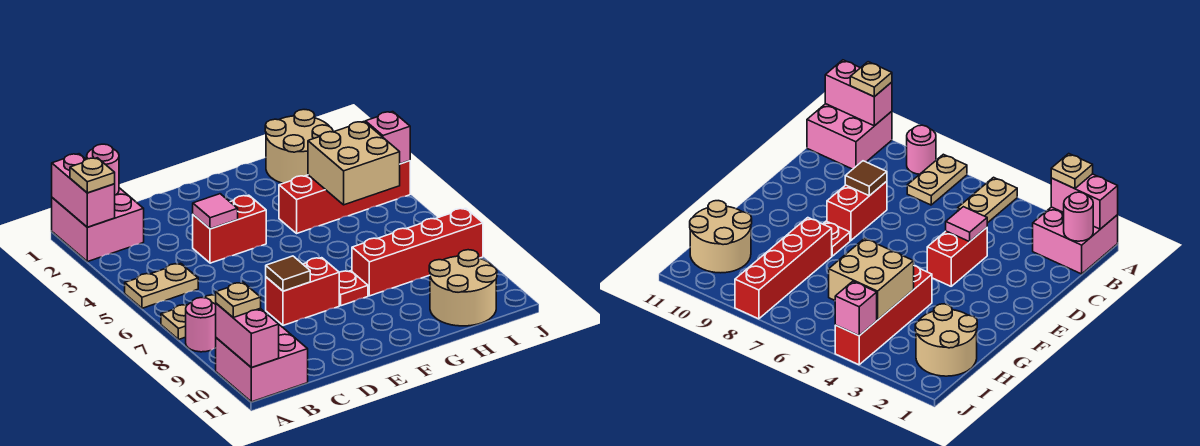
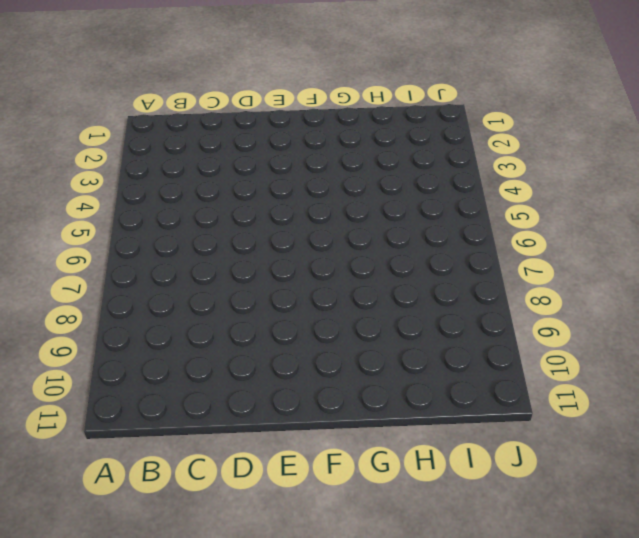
none -> pink 2x2 brick [52,188,144,262]
none -> tan 1x2 plate [125,263,198,308]
none -> tan 1x2 plate [161,295,216,340]

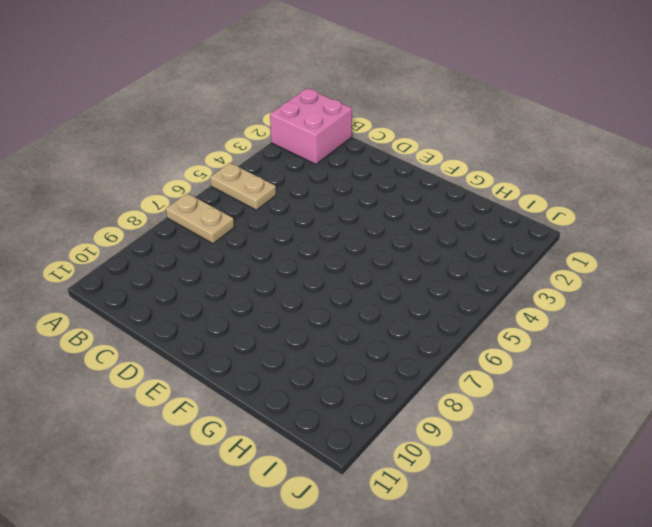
none -> pink 1x1 round brick [186,298,216,352]
none -> pink 2x2 brick [216,325,308,402]
none -> red 1x2 brick [193,195,266,263]

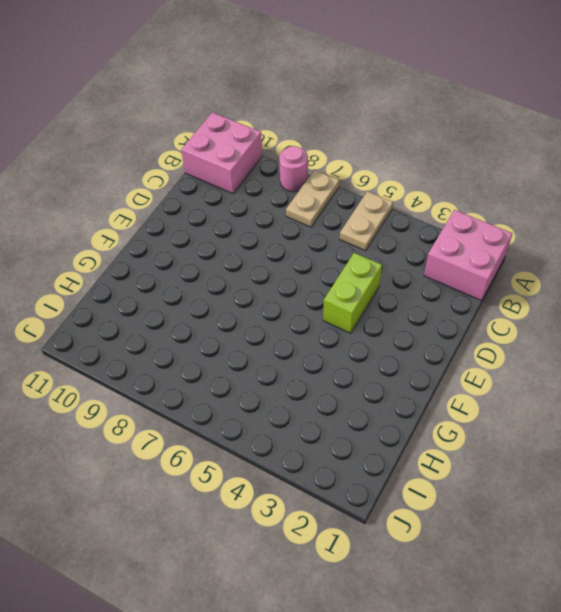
lime 1x2 brick [323,253,382,333] -> red 1x2 brick [193,195,266,263]
none -> red 1x2 brick [266,258,339,325]
none -> red 1x1 plate [339,271,368,306]
none -> red 1x4 brick [279,161,410,233]

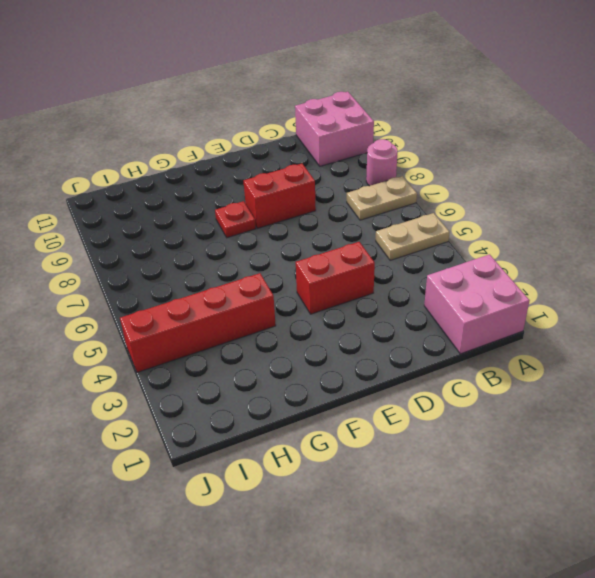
none -> red 1x4 brick [352,208,483,296]
none -> tan 2x2 round brick [265,110,333,183]
none -> tan 2x2 round brick [429,250,497,326]

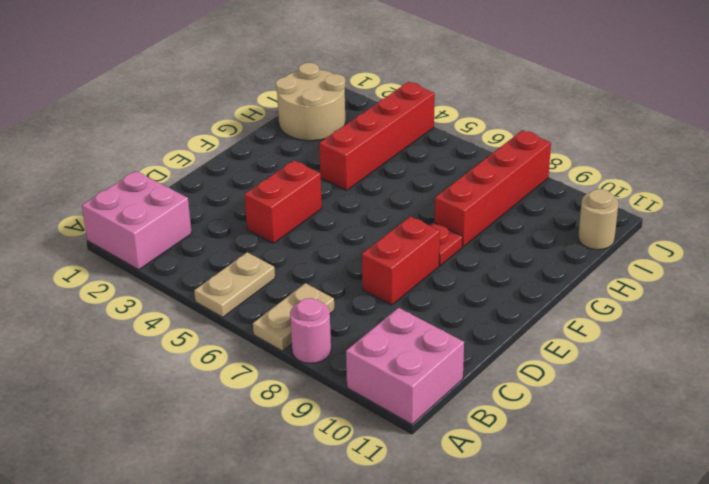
tan 1x1 round brick [578,189,618,250] -> tan 2x2 round brick [429,250,497,326]
none -> pink 1x2 brick [52,154,115,227]
none -> pink 1x2 brick [216,303,279,368]
none -> pink 1x1 round brick [87,144,119,195]

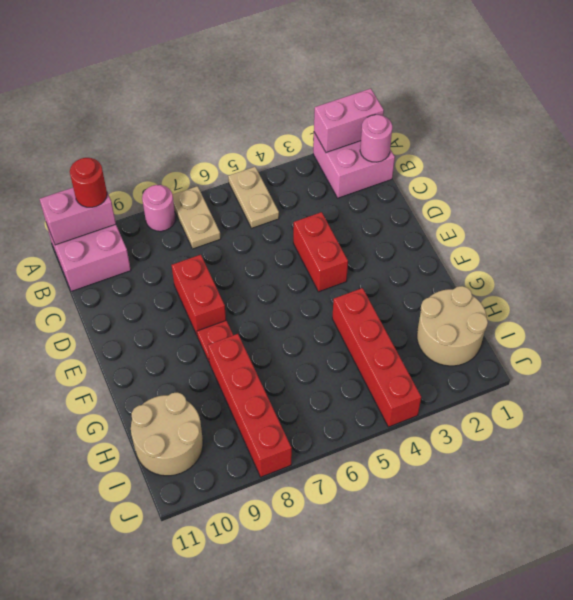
red 1x1 round brick [70,158,107,207] -> tan 1x1 plate [216,283,261,317]
none -> pink 1x1 tile [193,194,238,229]
none -> brown 1x1 tile [266,256,310,291]
none -> tan 2x2 brick [308,122,400,205]

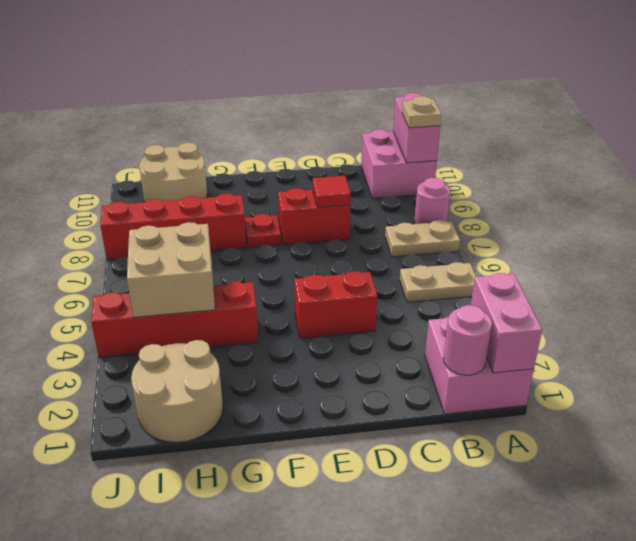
red 1x1 tile [313,176,351,208] -> brown 1x1 tile [266,256,310,291]
none -> pink 1x1 tile [193,194,238,229]
none -> pink 1x1 brick [365,112,410,164]
none -> tan 1x1 plate [70,158,115,193]

